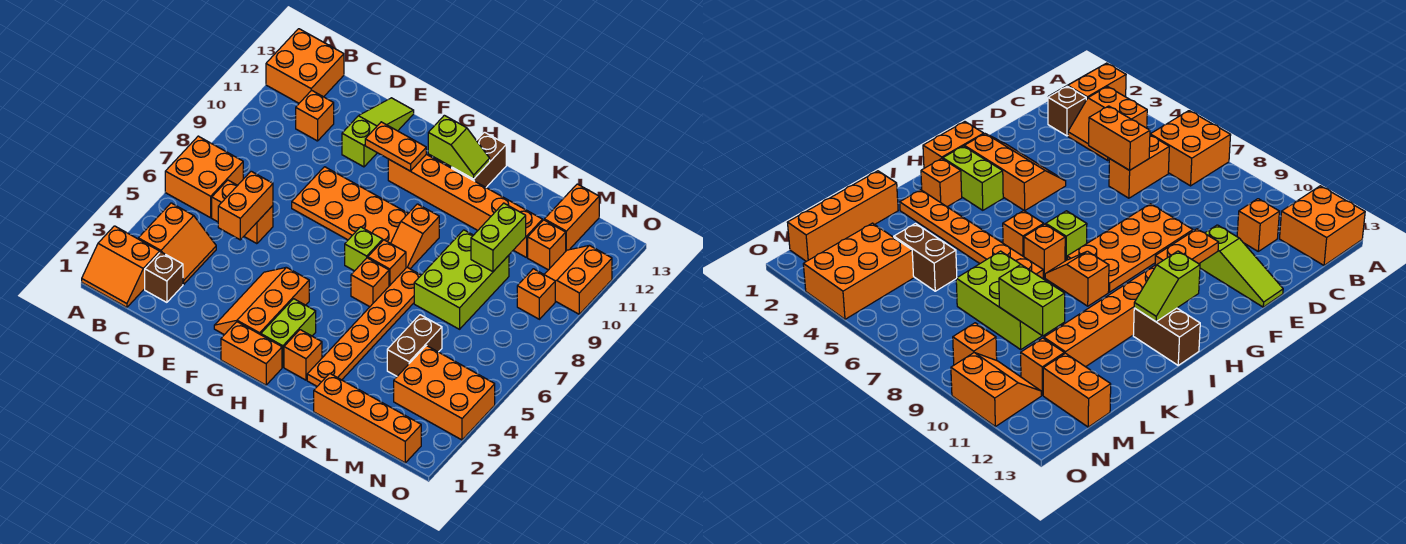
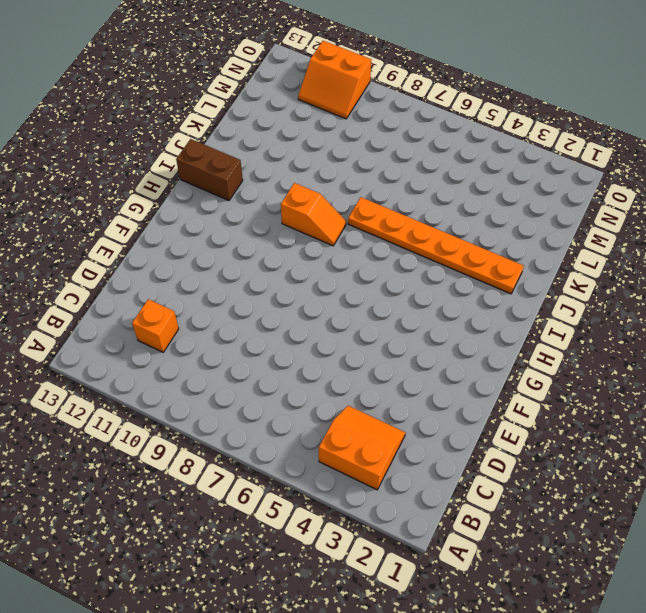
none -> orange 2x2 slope [82,226,160,307]
none -> orange 2x2 brick [165,136,243,218]
none -> orange 2x2 brick [266,29,344,103]
none -> brown 1x1 brick [145,252,183,302]

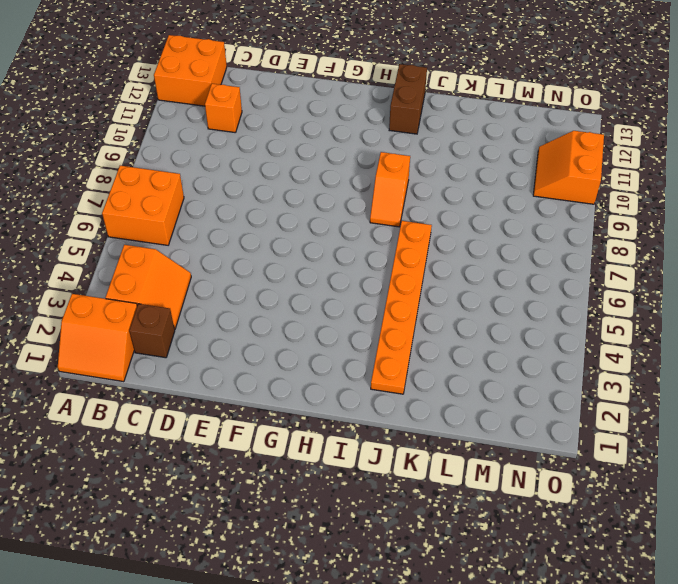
none -> orange 1x2 brick [212,180,273,244]
none -> orange 2x4 plate [292,167,408,243]
none -> lime 1x3 slope [342,98,414,167]
none -> orange 2x3 slope [214,267,309,335]

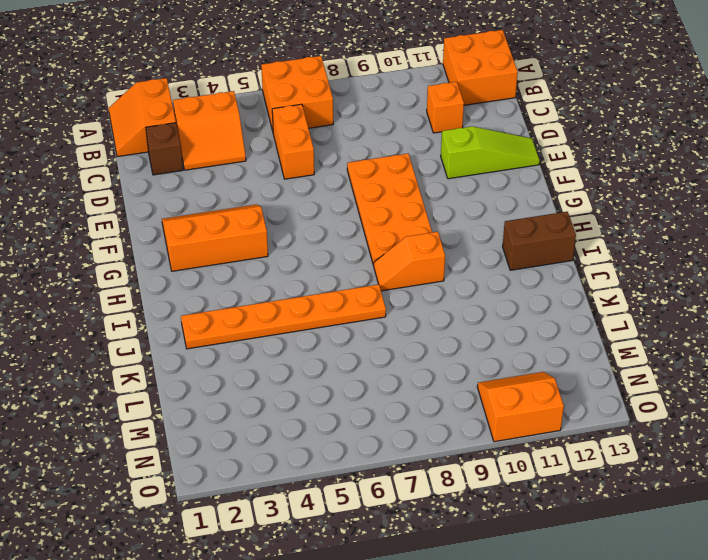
none -> orange 1x2 brick [221,322,282,385]
none -> orange 1x6 brick [388,154,542,258]
none -> lime 1x2 brick [261,299,316,367]
none -> lime 1x1 brick [345,227,383,271]

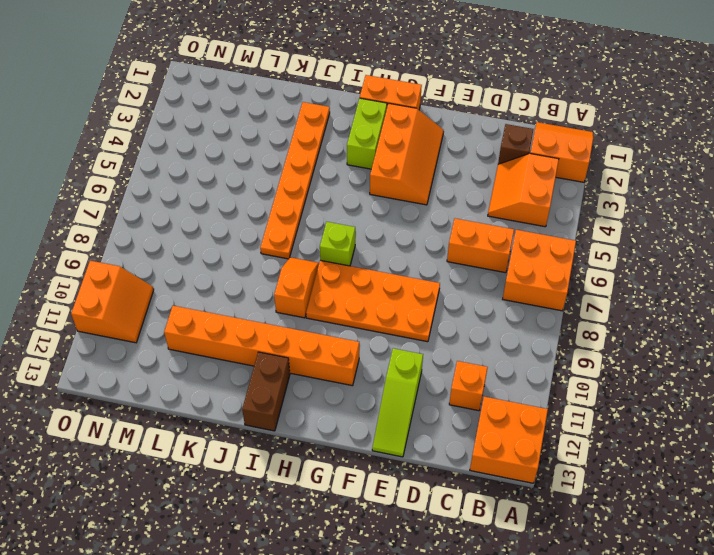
none -> orange 1x1 brick [284,330,322,380]
none -> orange 1x1 brick [351,258,389,307]
none -> orange 1x1 brick [368,240,406,286]
none -> orange 1x4 brick [314,373,421,463]

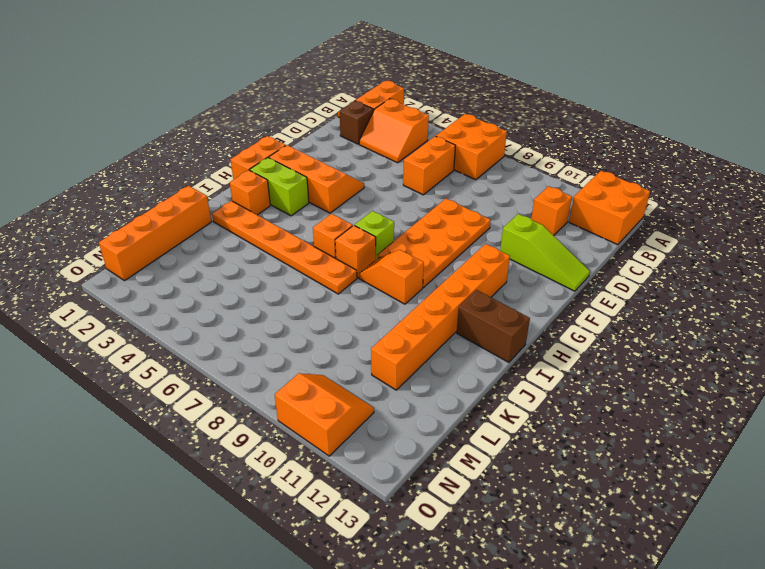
none -> lime 2x3 brick [414,230,509,329]
none -> brown 1x2 brick [387,315,442,376]
none -> orange 2x3 brick [394,346,495,440]
none -> orange 1x1 brick [528,220,566,270]

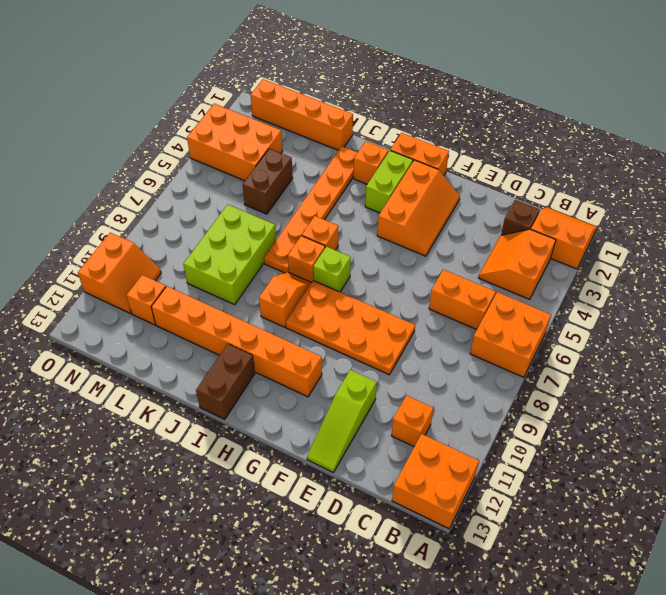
none -> orange 1x2 brick [544,184,599,251]
none -> orange 1x1 brick [517,269,555,319]
none -> orange 1x2 brick [218,171,273,240]
none -> orange 1x2 plate [365,122,426,171]

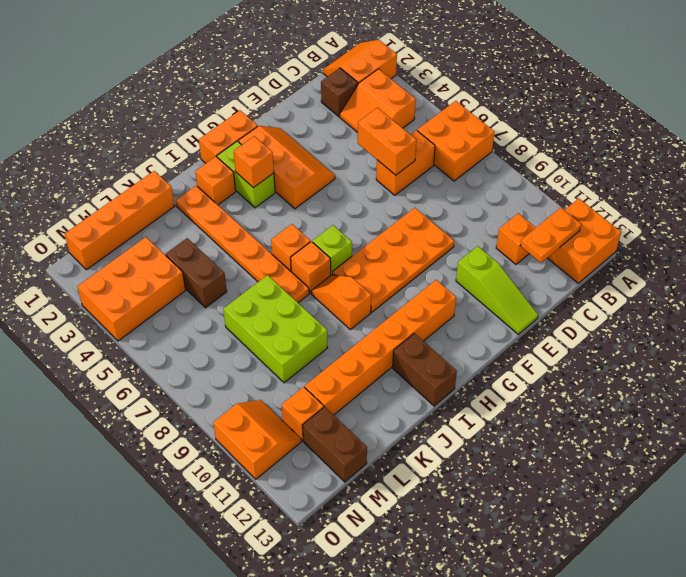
orange 1x2 plate [520,208,581,263] -> orange 1x2 plate moved to [365,122,426,171]
orange 1x1 brick [234,136,274,188] -> orange 1x1 brick moved to [517,269,555,319]
brown 1x2 brick [303,407,367,482] -> orange 1x2 brick [544,184,599,251]
none -> lime 1x2 slope [428,115,490,179]
none -> lime 1x2 brick [471,203,526,272]

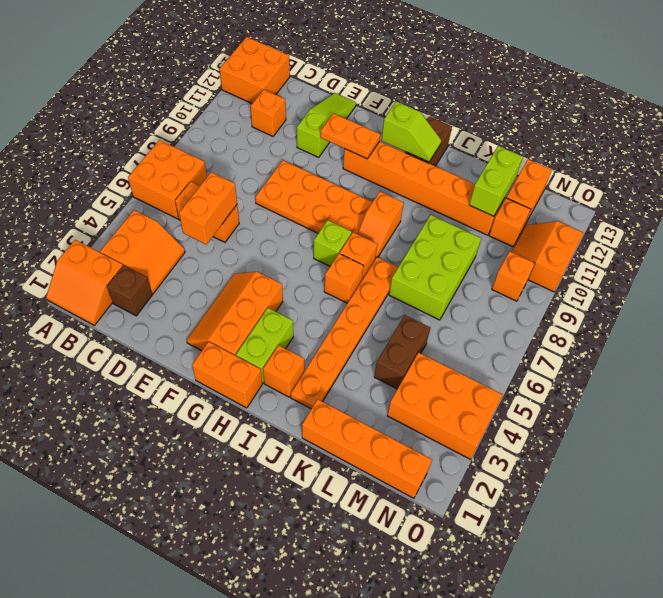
lime 1x2 brick [469,146,523,216] -> lime 1x2 brick moved to [471,203,526,272]

